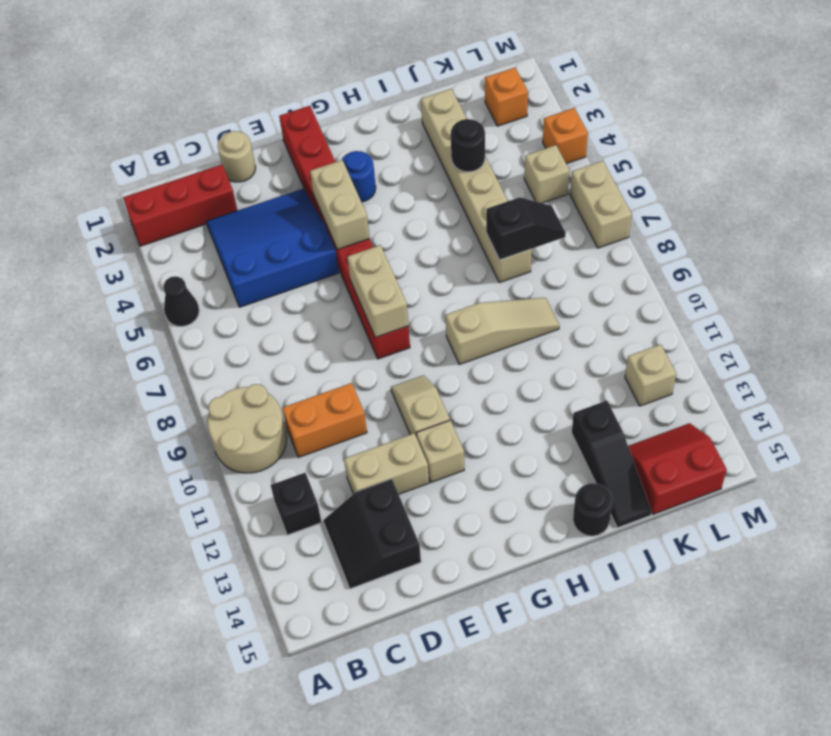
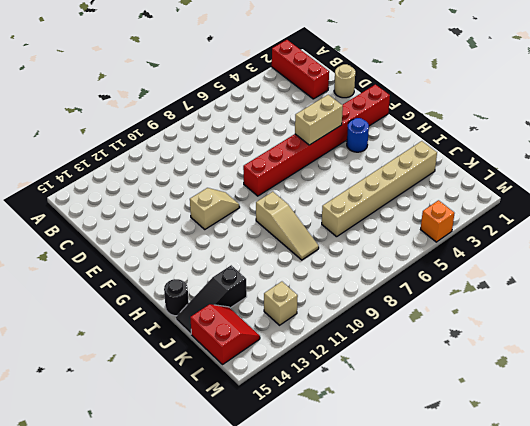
none -> black 1x1 cone [164,276,199,326]
none -> tan 2x2 round brick [207,384,287,473]
none -> black 1x1 brick [271,473,321,535]

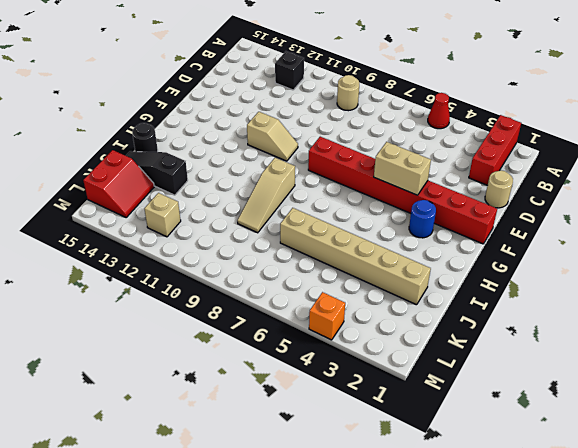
red 1x1 cone [428,93,450,129] -> black 1x1 cone [164,276,199,326]
tan 1x1 round brick [337,75,359,111] -> tan 2x2 round brick [207,384,287,473]
none -> blue 3x3 slope [206,189,339,307]
none -> orange 1x2 brick [282,383,367,457]
none -> black 2x2 slope [323,479,421,589]

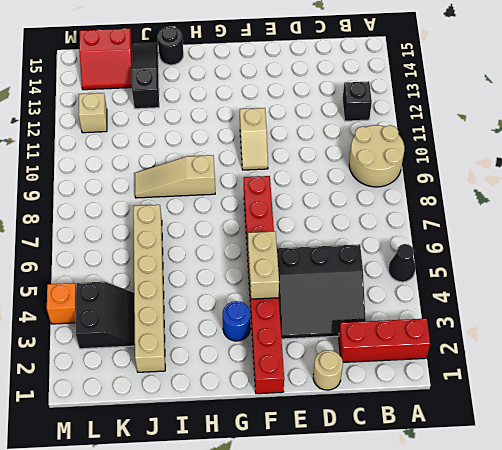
black 3x3 slope [277,244,366,339] -> blue 3x3 slope [206,189,339,307]
black 2x2 slope [76,282,135,349] -> black 2x2 slope moved to [323,479,421,589]
none -> orange 1x2 brick [282,383,367,457]
none -> tan 1x2 brick [344,433,429,494]
none -> tan 1x1 brick [416,420,464,482]

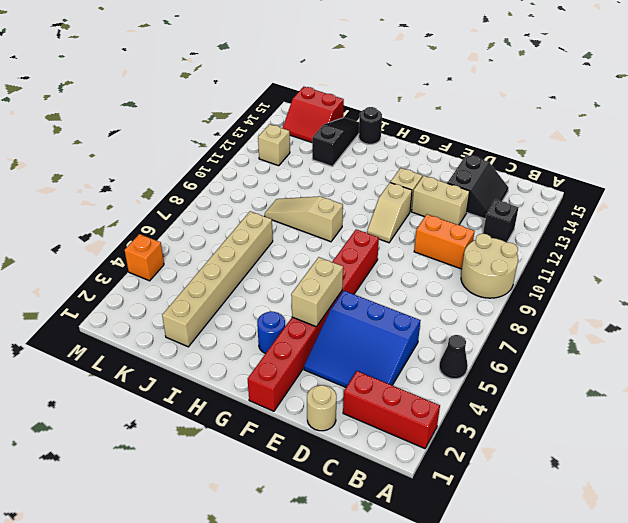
none -> orange 1x1 brick [485,67,528,126]
none -> tan 1x1 brick [524,145,570,203]
none -> tan 1x2 brick [570,161,632,248]

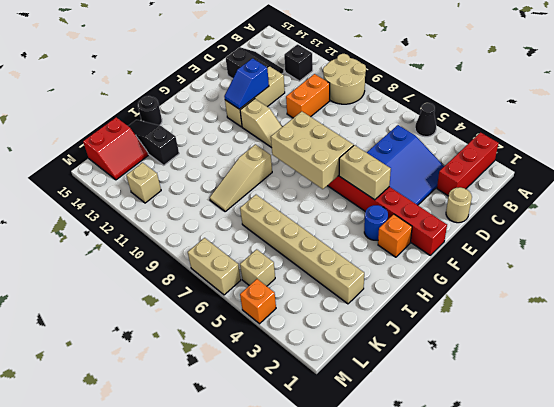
blue 1x2 slope [224,58,269,109] -> none
tan 2x3 brick [271,111,354,189] -> tan 1x2 brick [347,245,408,337]
orange 1x1 brick [378,214,412,257] -> orange 1x1 brick moved to [485,67,528,126]
none -> black 1x1 round brick [451,119,485,172]
none -> black 1x2 slope [486,197,566,260]

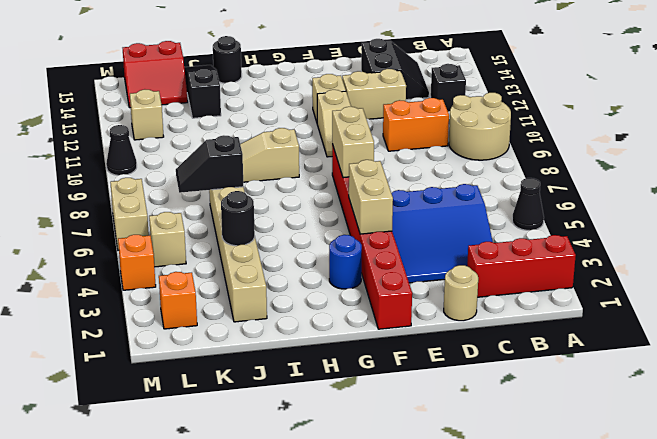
black 1x1 cone [106,125,137,175] -> none

